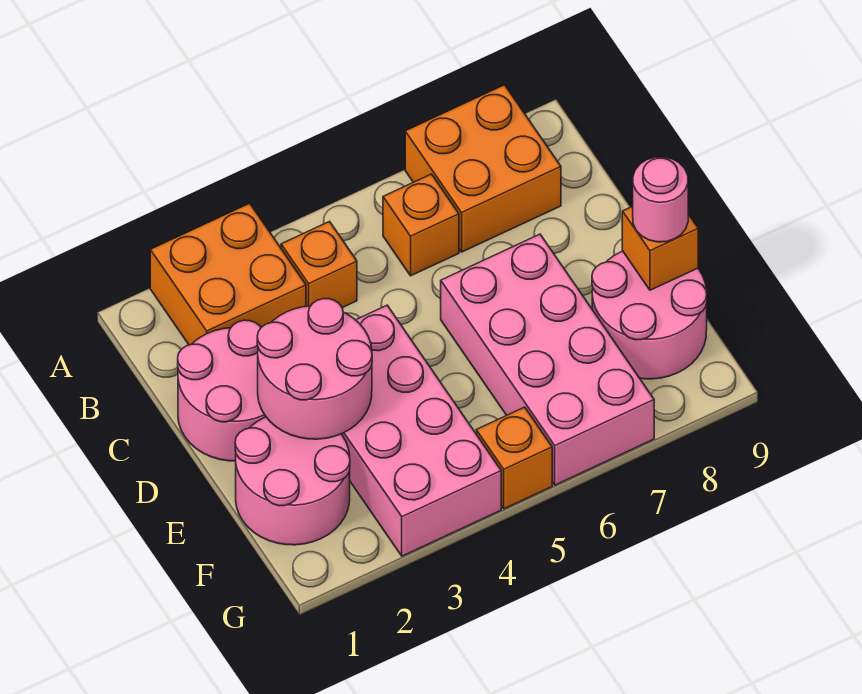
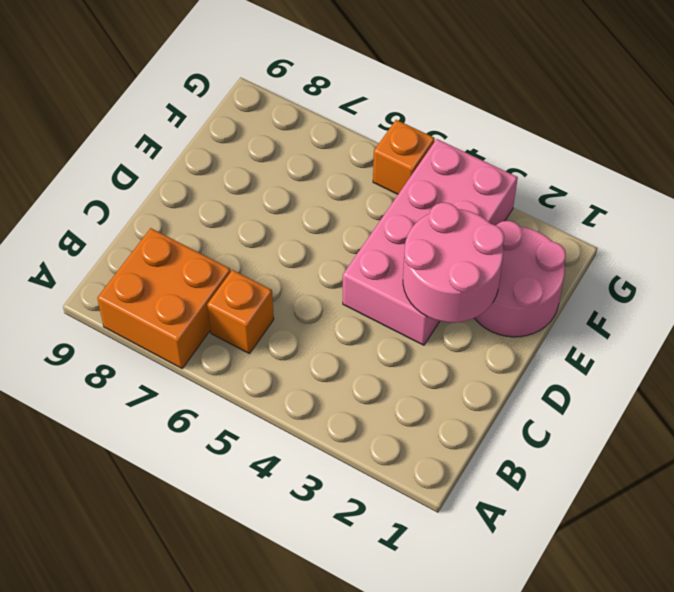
none -> orange 2x2 brick [150,203,306,345]
none -> orange 1x1 brick [281,222,357,308]
none -> pink 2x2 round brick [178,320,266,461]

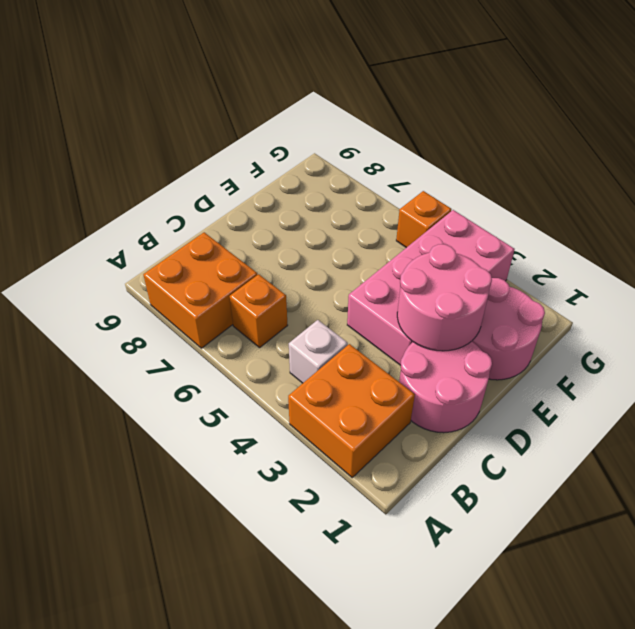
white 1x1 brick [289,320,348,383] -> orange 1x1 brick [281,222,357,308]
none -> pink 2x4 brick [441,234,654,485]
none -> pink 2x2 round brick [592,251,707,379]
none -> orange 1x1 brick [622,206,698,290]

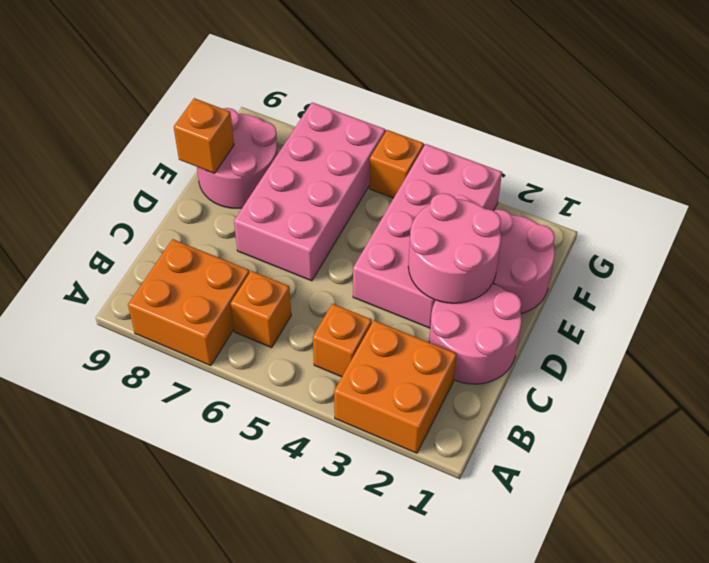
none -> pink 1x1 round brick [633,157,688,242]

